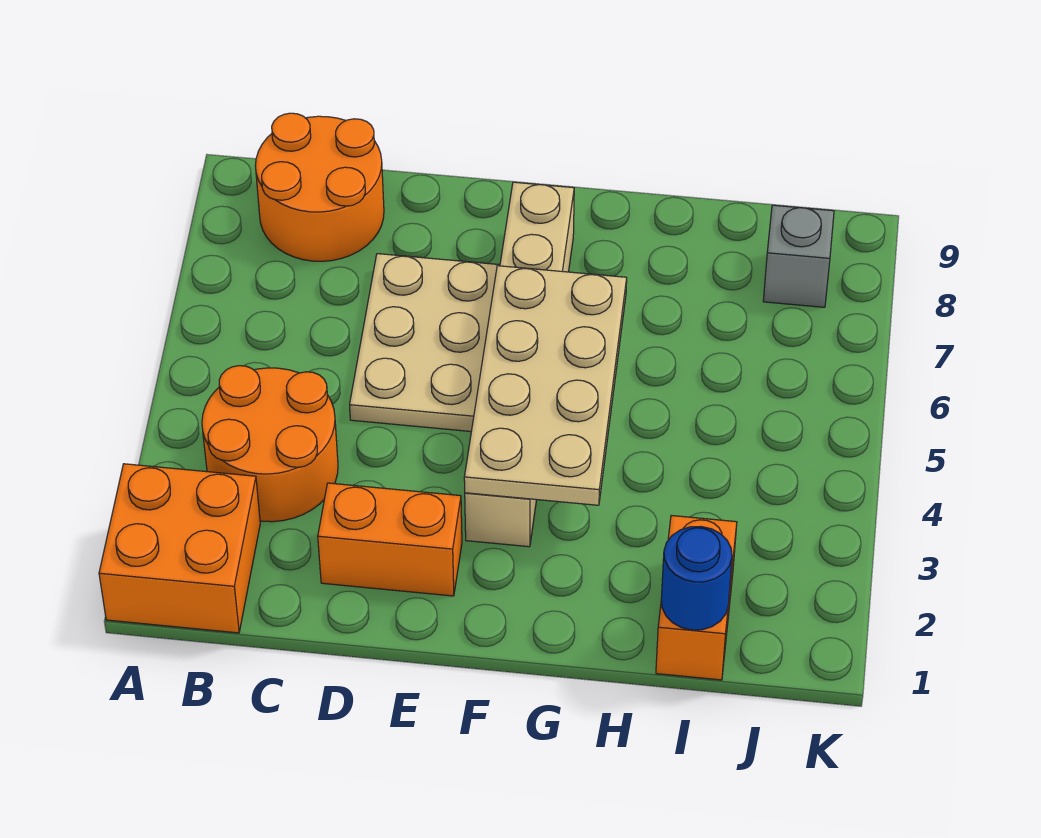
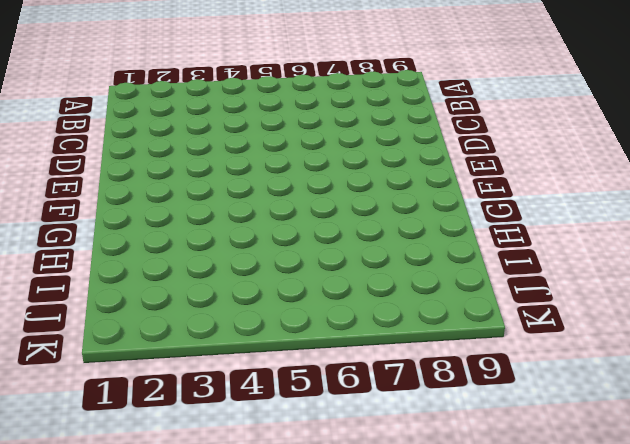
none -> orange 2x2 brick [99,464,260,633]
none -> orange 2x2 round brick [202,366,338,522]

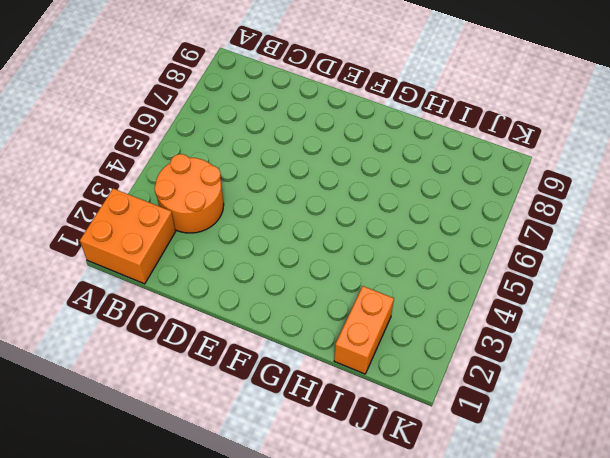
none -> orange 2x2 round brick [255,113,384,261]
none -> orange 1x2 brick [318,483,462,596]

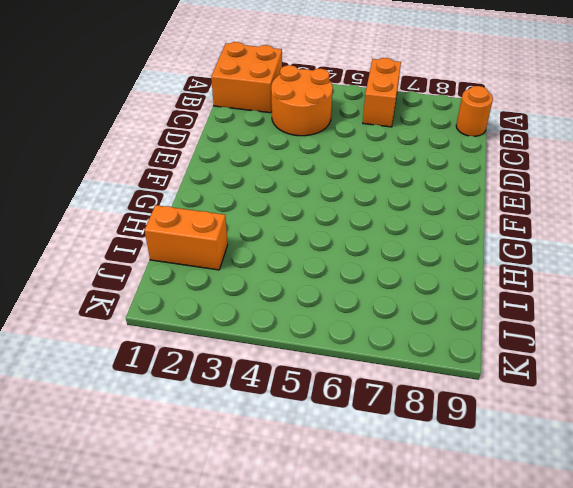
orange 1x2 brick [363,58,401,127] -> orange 1x2 brick moved to [318,483,462,596]
orange 1x1 round brick [456,86,493,136] -> orange 2x2 round brick [255,113,384,261]
none -> tan 2x3 plate [350,254,500,431]
none -> tan 1x6 brick [465,182,574,547]

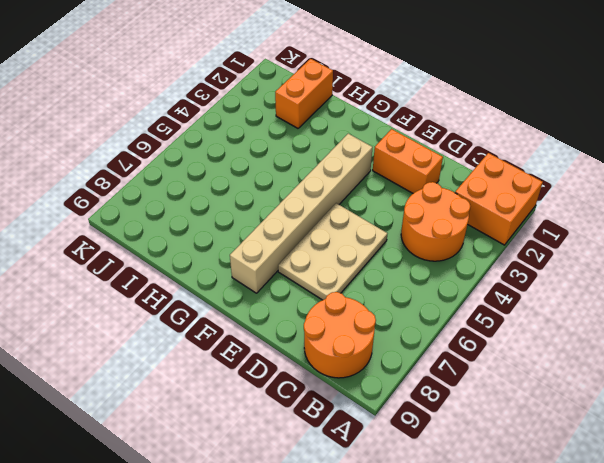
none -> grey 1x1 brick [763,205,834,307]
none -> tan 2x4 plate [464,266,627,505]

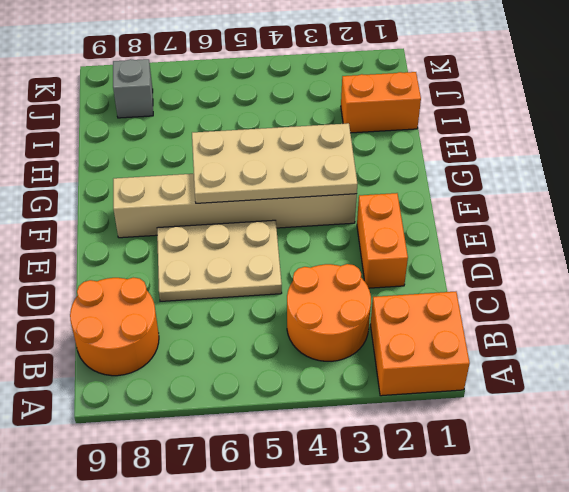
none -> blue 1x1 round brick [661,526,732,630]

